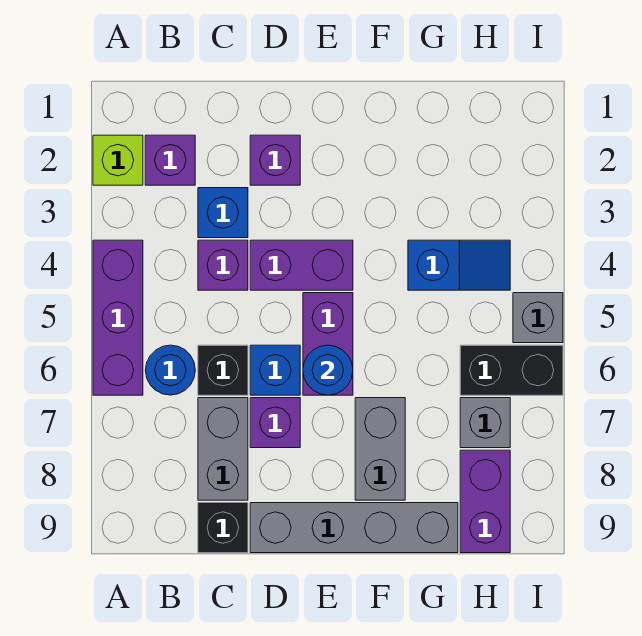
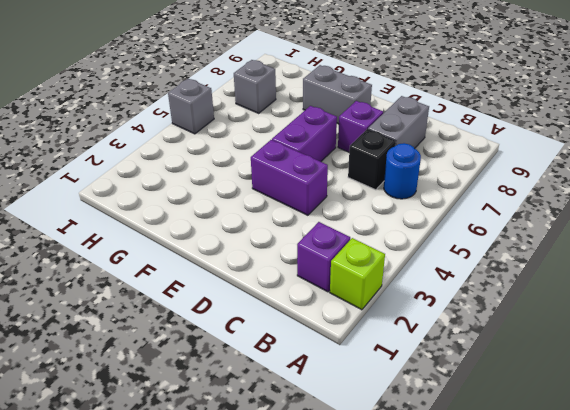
grey 1x2 brick [303,65,372,124] -> grey 1x2 brick turned to [355,398,405,500]
none -> purple 1x3 brick [93,240,143,395]
none -> blue 1x1 brick [198,188,248,238]
none -> purple 1x1 brick [198,240,248,290]

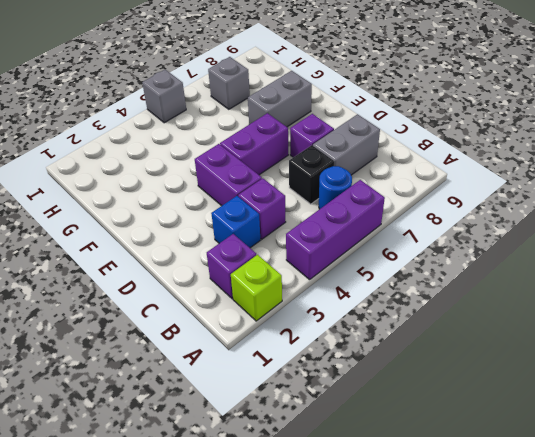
none -> black 1x1 brick [198,503,248,553]
none -> purple 1x1 brick [250,135,300,185]
none -> blue 1x1 brick [250,345,300,395]

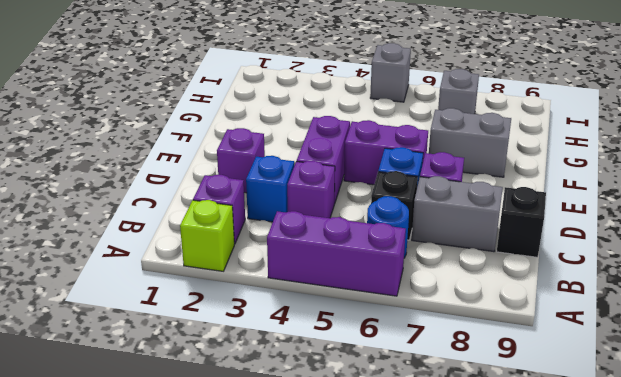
none -> grey 1x4 brick [250,503,458,553]
none -> blue 1x2 slope [408,240,510,290]
none -> black 1x2 brick [460,345,563,395]

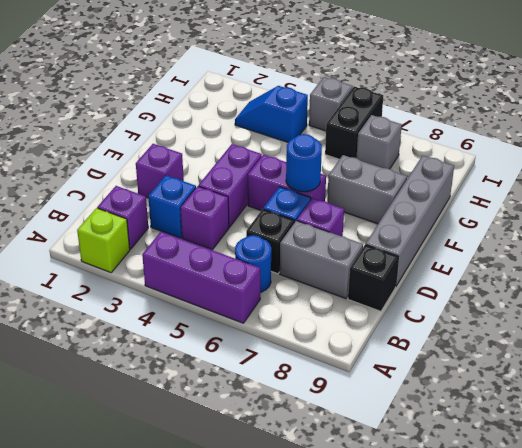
blue 1x2 slope [235,86,308,142] -> blue 1x2 slope turned to [408,240,510,290]
none -> purple 1x2 brick [460,450,510,553]

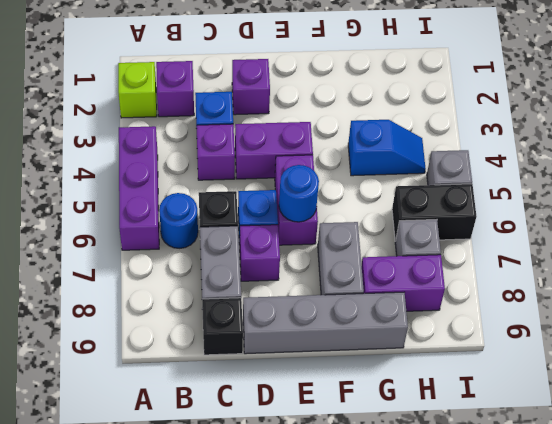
purple 1x2 brick [362,255,445,311] -> purple 1x2 brick turned to [460,450,510,553]

